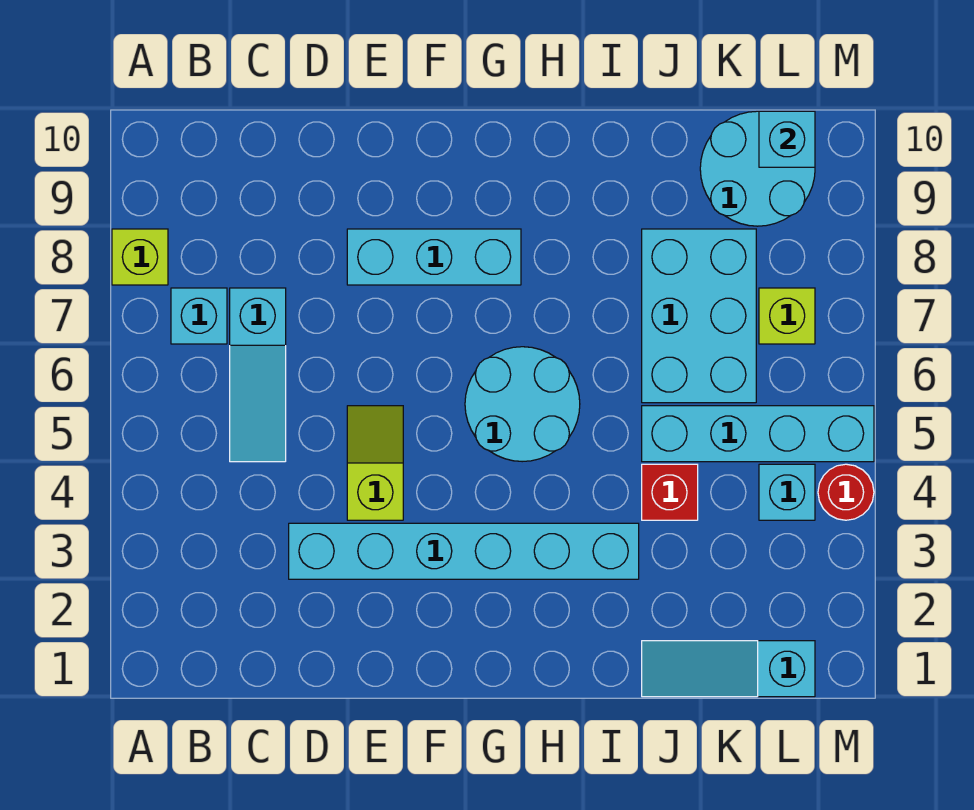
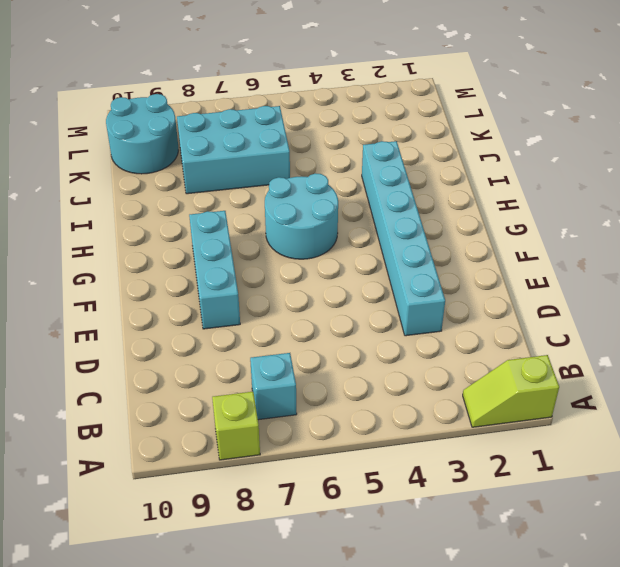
lime 1x2 slope [463,355,559,427] -> lime 1x2 slope moved to [347,406,403,520]
none -> cyan 1x3 slope [230,288,286,462]
none -> cyan 1x3 slope [642,641,815,697]
none -> red 1x1 brick [642,464,698,520]

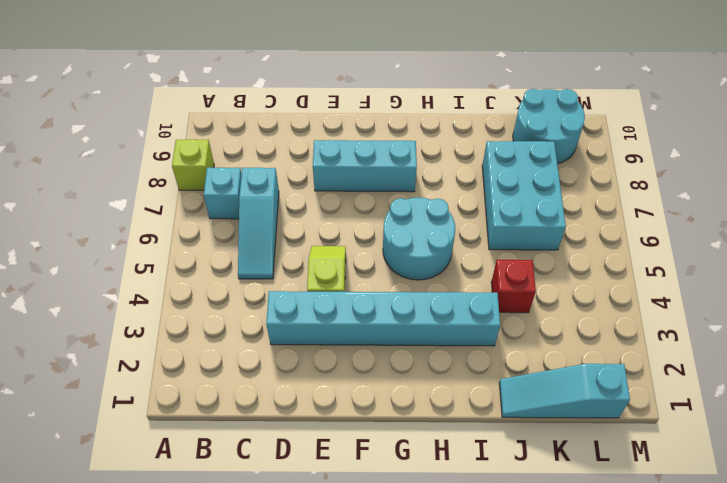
none -> cyan 1x4 brick [642,406,874,462]
none -> cyan 1x1 brick [759,464,815,520]
none -> lime 1x1 brick [759,288,815,344]

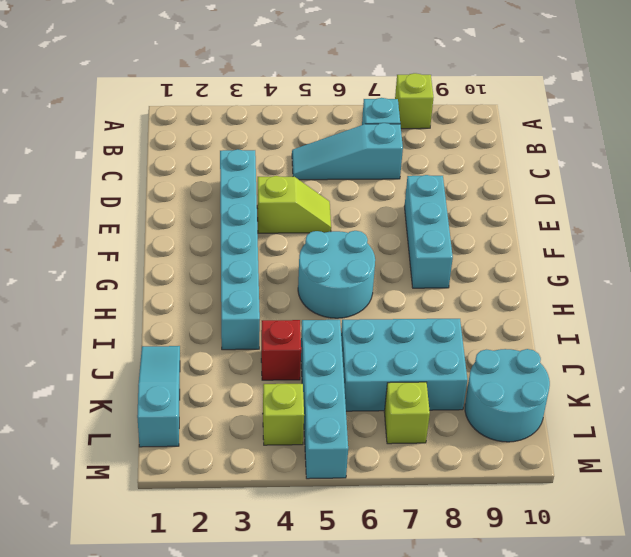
lime 1x1 brick [263,384,304,445] -> cyan 1x1 brick [759,464,815,520]
none -> red 1x1 round brick [818,464,874,520]
none -> cyan 1x1 brick [759,111,815,167]

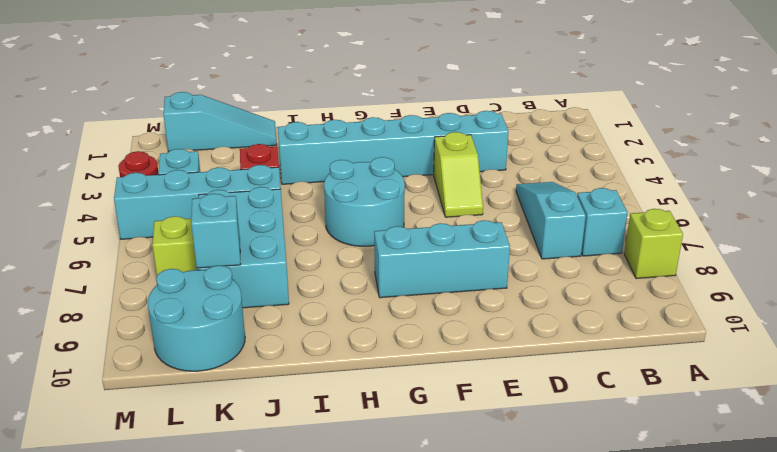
cyan 1x1 brick [191,194,241,268] -> cyan 1x1 brick moved to [759,111,815,167]

